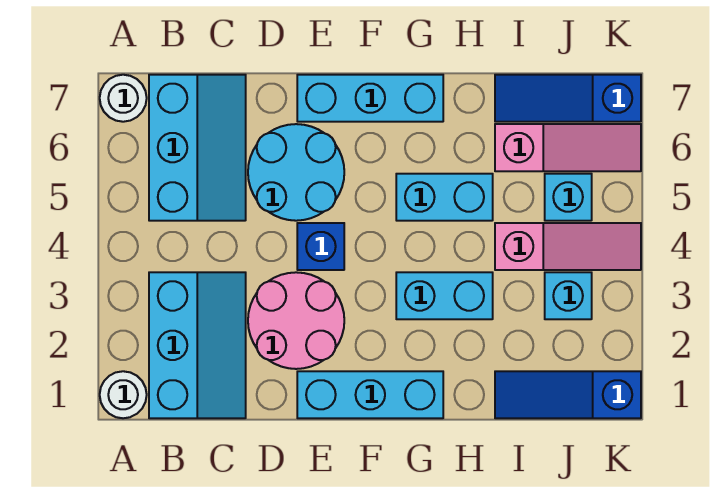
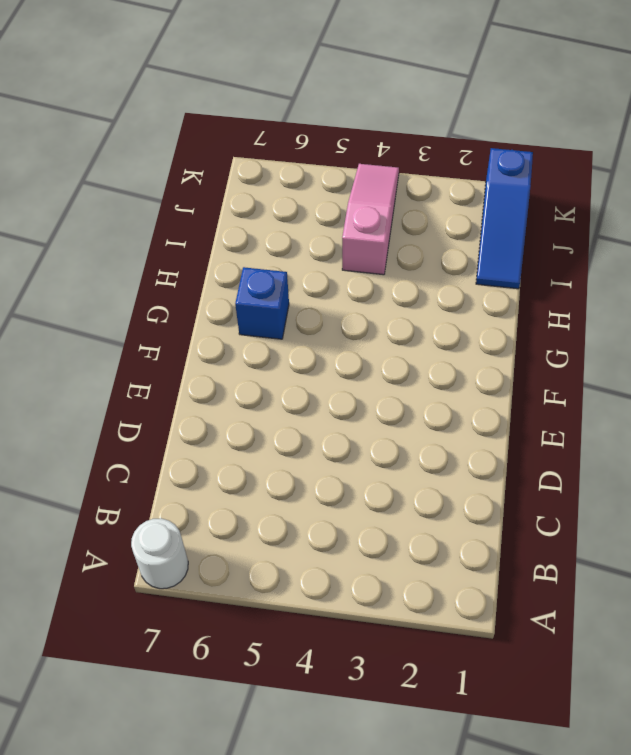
blue 1x1 brick [235,267,289,339] -> blue 1x1 brick moved to [297,223,344,270]
none -> white 1x1 round brick [100,371,147,418]
none -> cyan 2x3 slope [149,272,246,418]
none -> cyan 2x3 slope [149,75,246,221]

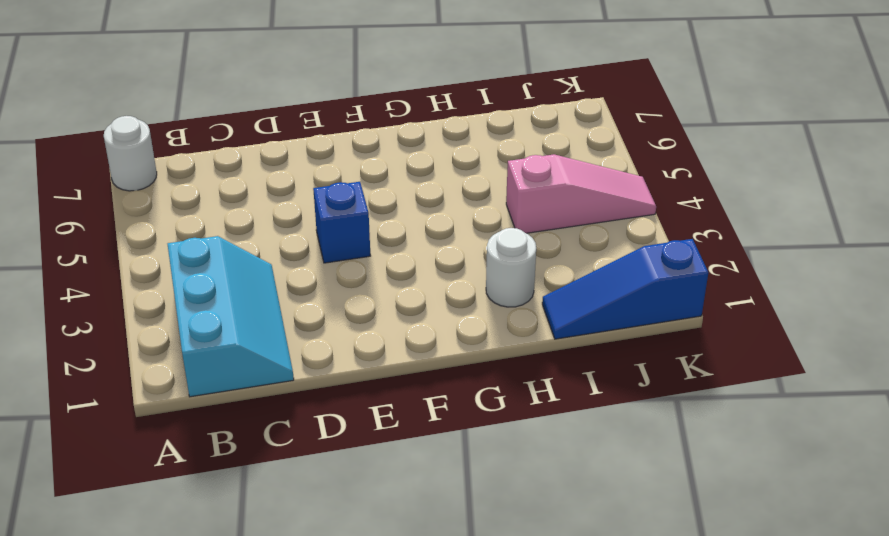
white 1x1 round brick [486,228,536,307] -> white 1x1 round brick moved to [100,371,147,418]
none -> cyan 2x3 slope [149,75,246,221]
none -> pink 2x2 round brick [248,272,344,369]
none -> cyan 2x2 round brick [248,124,344,221]

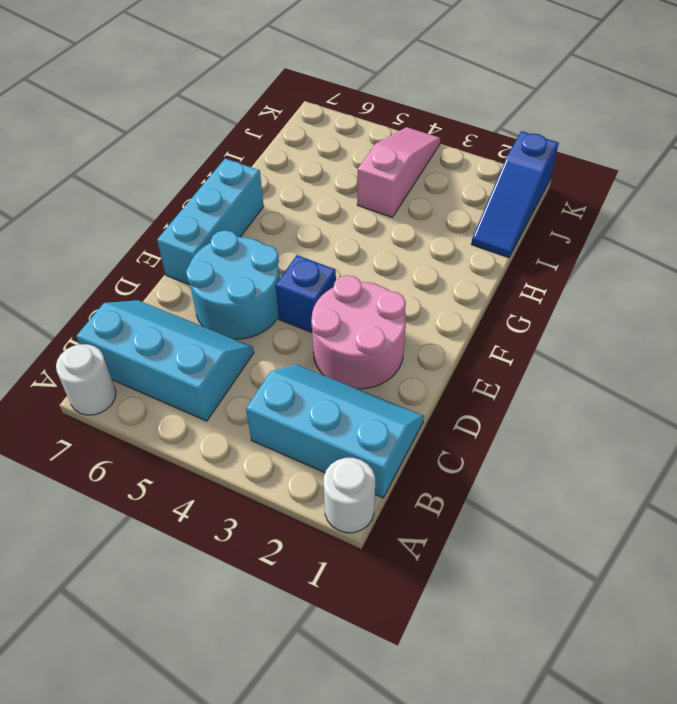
none -> cyan 1x3 brick [297,371,443,418]
none -> cyan 1x2 brick [396,272,493,319]
none -> cyan 1x2 brick [396,174,493,221]

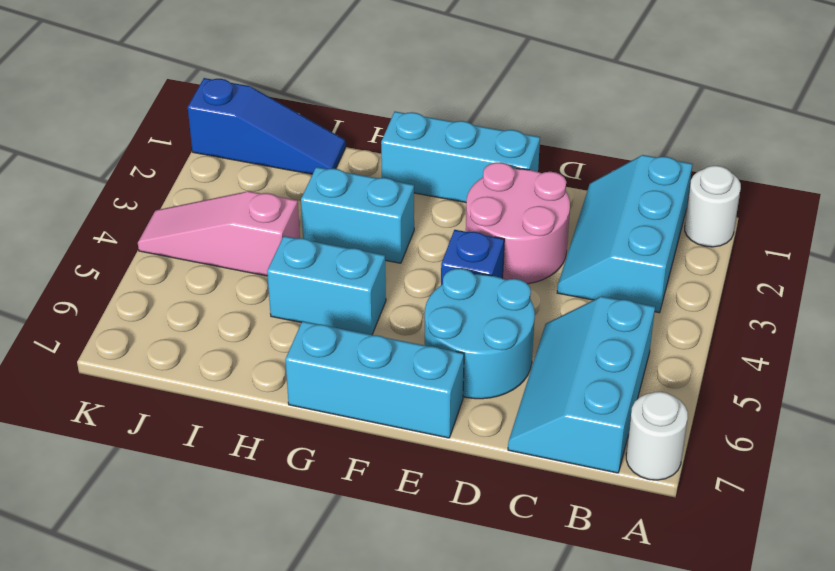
none -> pink 1x3 slope [495,124,641,171]
none -> blue 1x3 slope [495,75,641,122]
none -> cyan 1x1 brick [545,272,592,319]

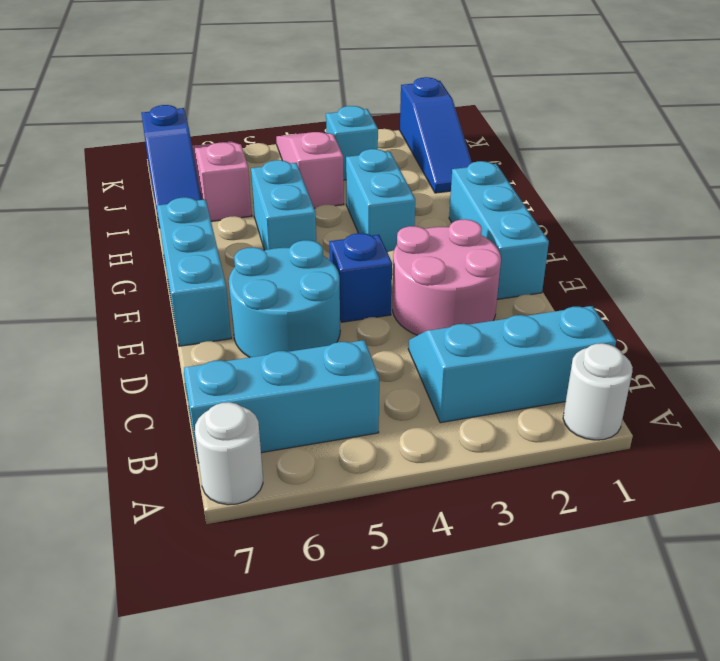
none -> cyan 1x1 brick [545,174,592,221]

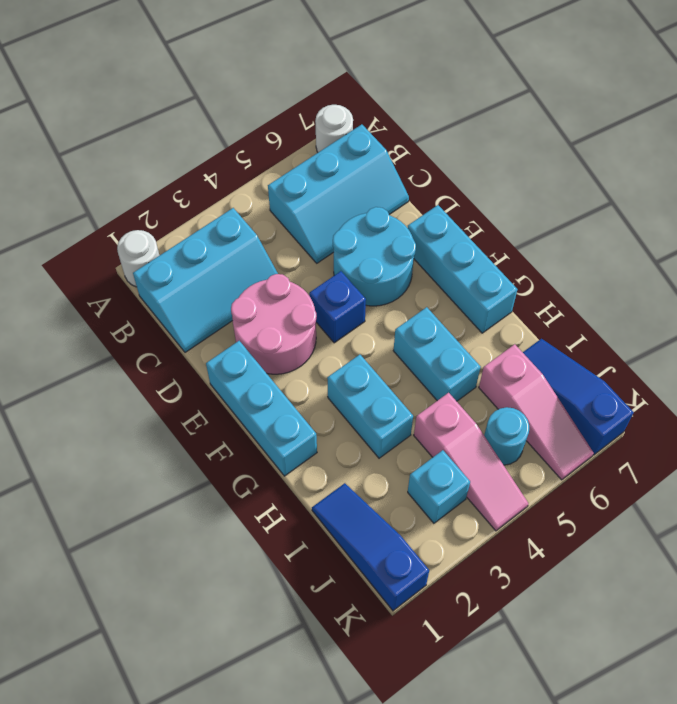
cyan 1x1 round brick [484,407,529,465] -> cyan 1x1 brick [545,174,592,221]

